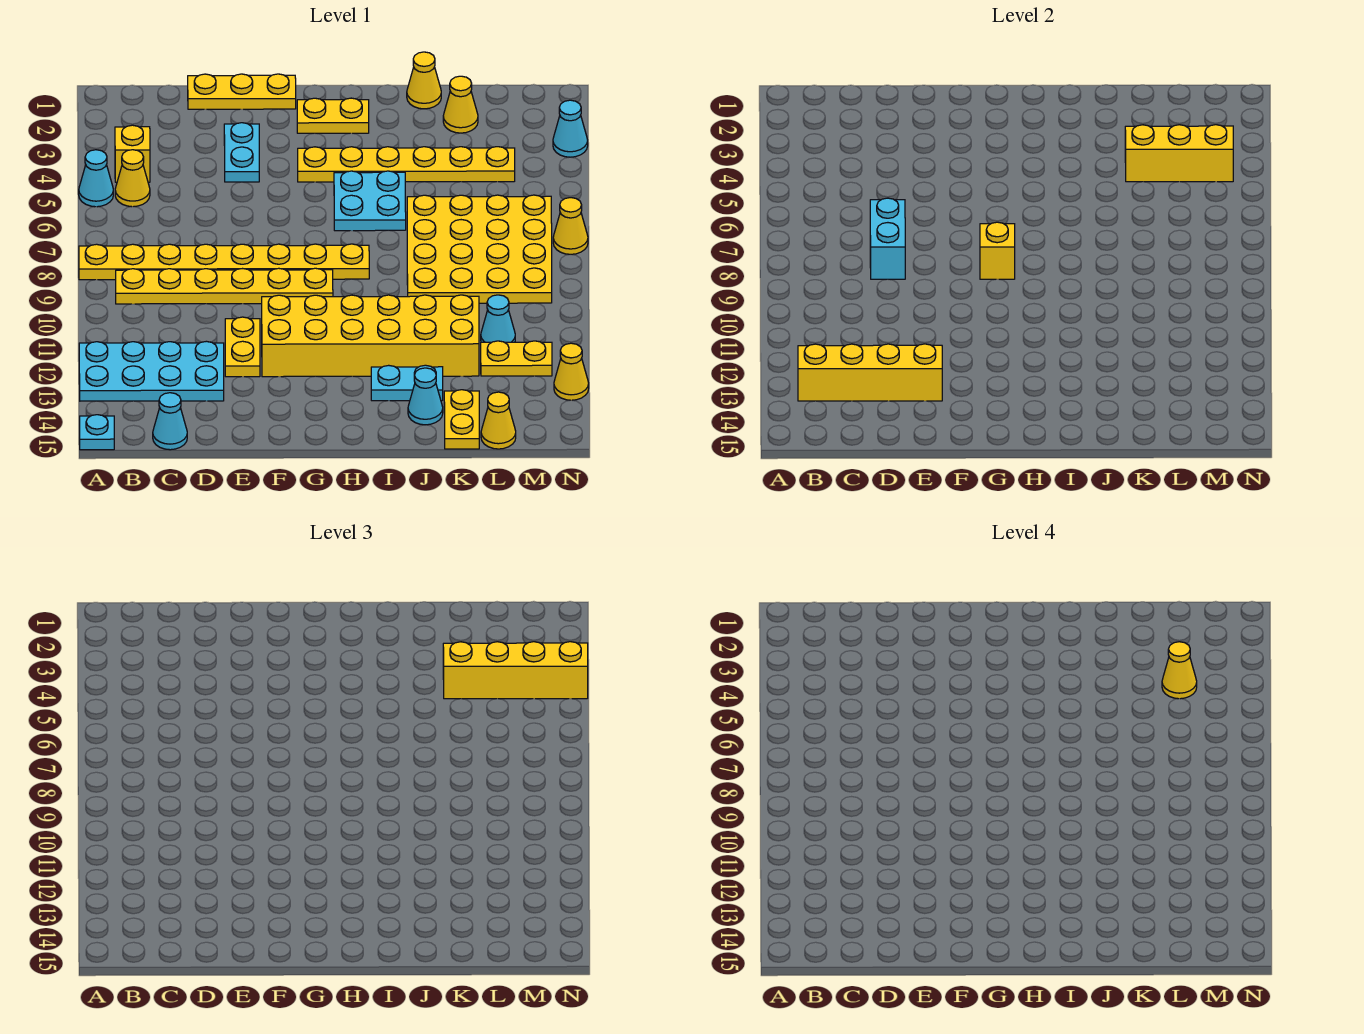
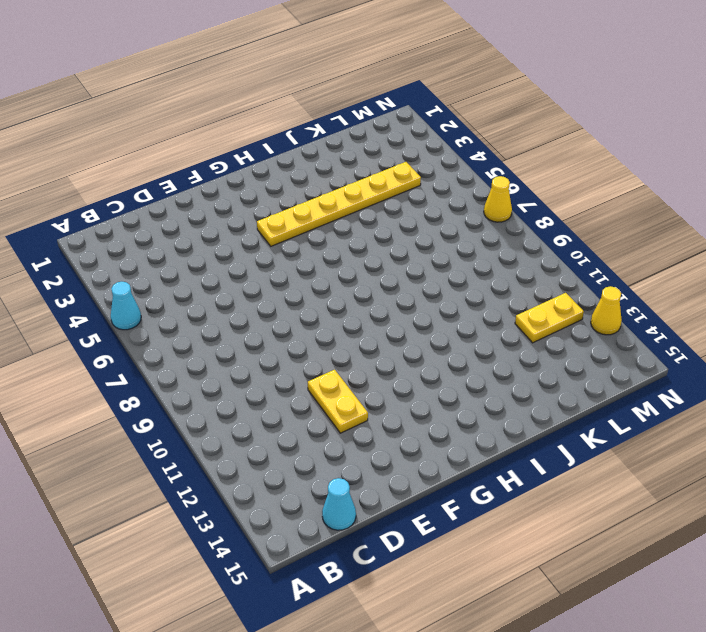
none -> yellow 1x8 plate [79,244,369,280]
none -> cyan 2x4 plate [79,341,224,401]
none -> cyan 1x1 plate [80,415,114,450]
none -> yellow 1x1 brick [115,125,150,182]

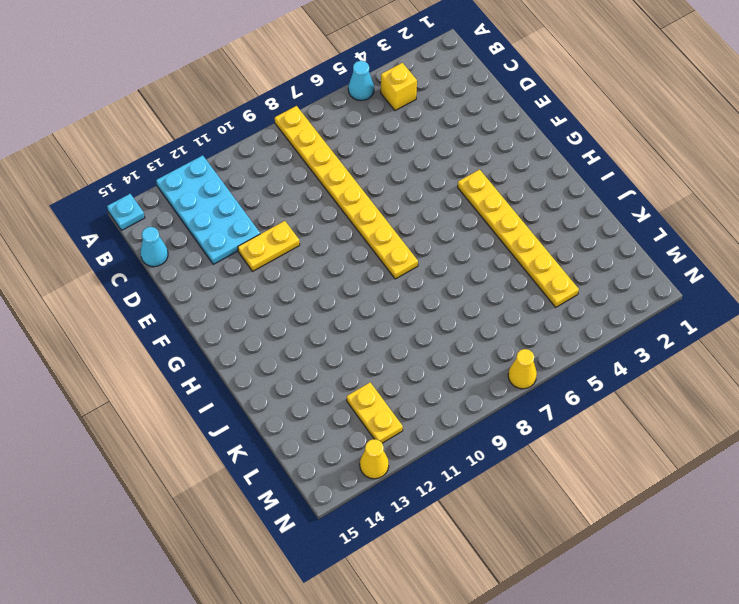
none -> yellow 1x1 cone [115,150,150,207]
none -> yellow 1x6 plate [116,268,333,304]
none -> yellow 1x3 plate [188,74,296,109]
none -> cyan 1x2 plate [224,123,259,182]

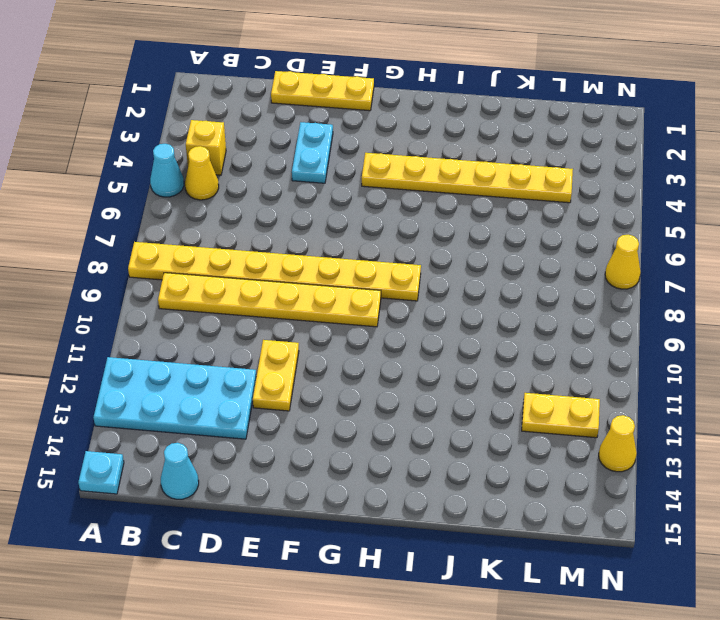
none -> yellow 2x6 brick [262,295,479,377]
none -> yellow 1x2 plate [297,98,369,133]
none -> cyan 2x2 plate [334,171,406,231]
none -> cyan 1x2 plate [371,365,443,401]

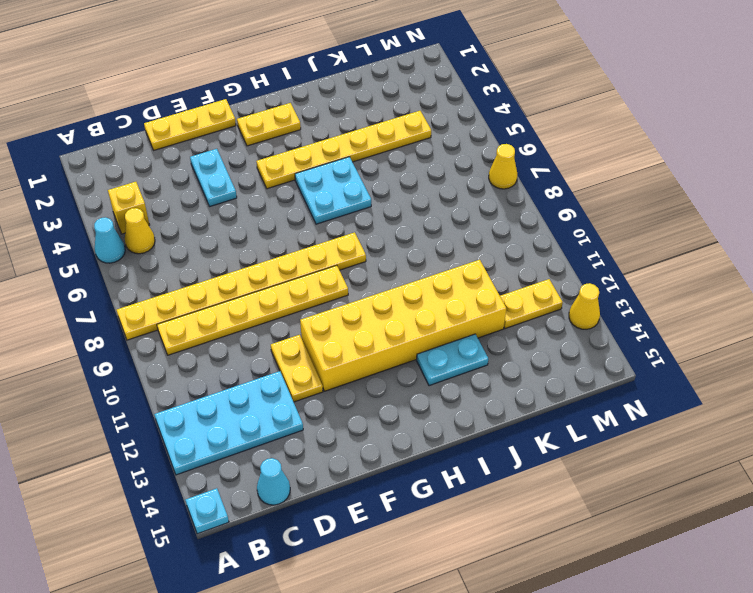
none -> yellow 1x1 cone [407,52,441,109]
none -> yellow 4x4 plate [407,195,552,303]
none -> cyan 1x1 cone [408,368,443,425]
none -> yellow 1x1 cone [443,76,478,133]

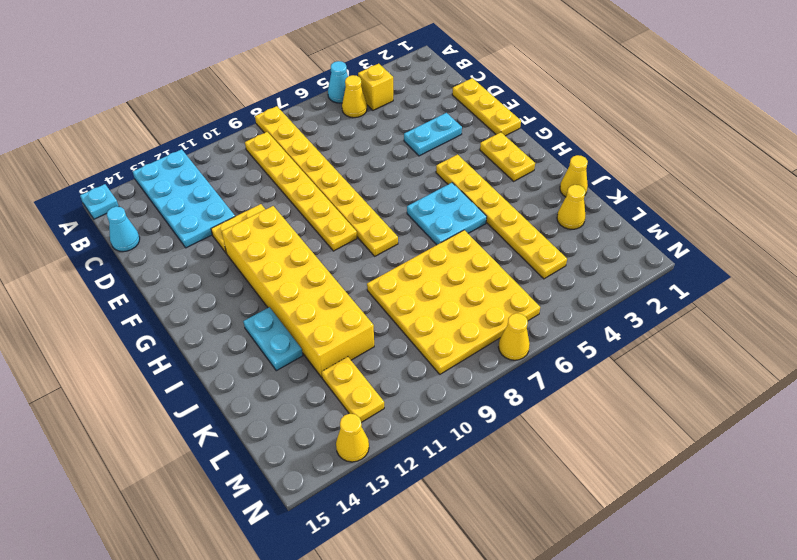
none -> cyan 1x1 cone [408,368,443,425]
none -> yellow 1x2 plate [444,390,479,449]
none -> cyan 1x1 cone [481,295,515,342]
none -> yellow 1x1 cone [481,392,516,449]

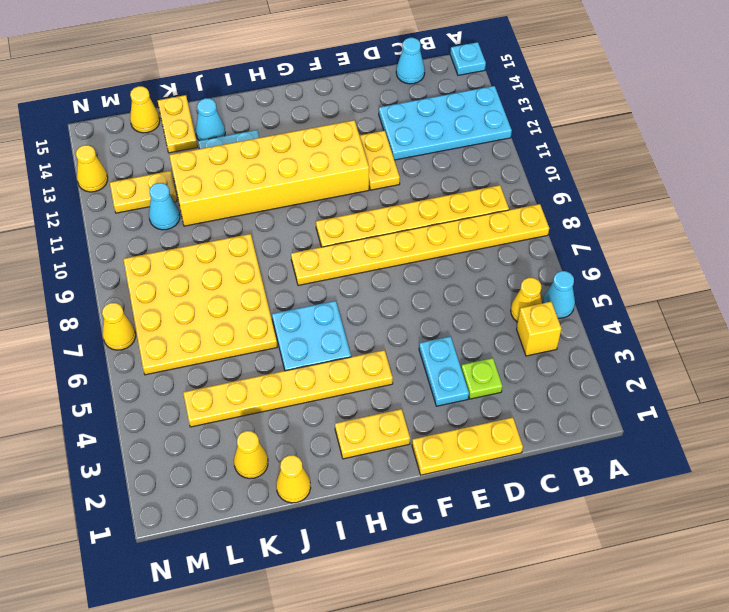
lime 1x1 plate [461,358,502,399] -> none
none -> cyan 1x1 cone [553,100,588,157]
none -> yellow 1x4 brick [798,344,942,401]
none -> cyan 1x2 brick [870,198,905,279]
none -> yellow 1x1 brick [980,222,1015,279]

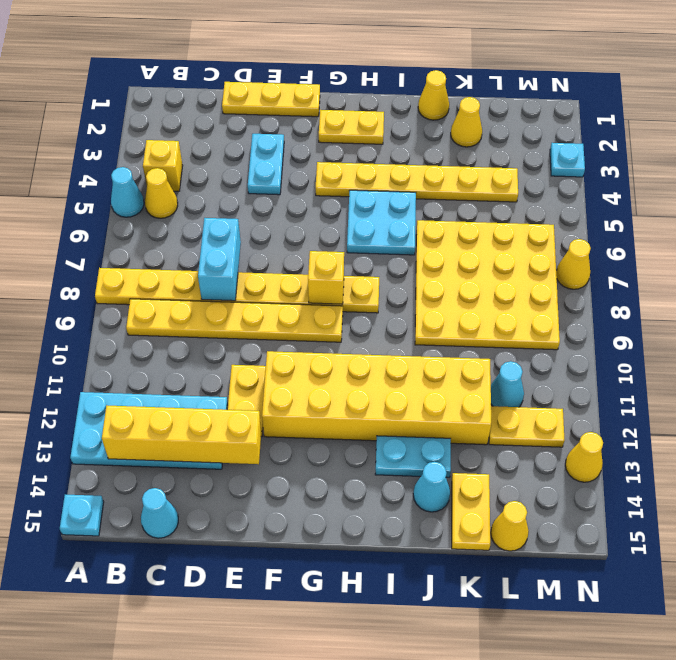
cyan 1x1 plate [550,143,585,177] -> cyan 1x1 cone [553,100,588,157]
none -> yellow 1x3 brick [1125,125,1233,182]
none -> yellow 1x4 brick [443,642,588,699]
none -> yellow 1x1 cone [1162,642,1197,699]

